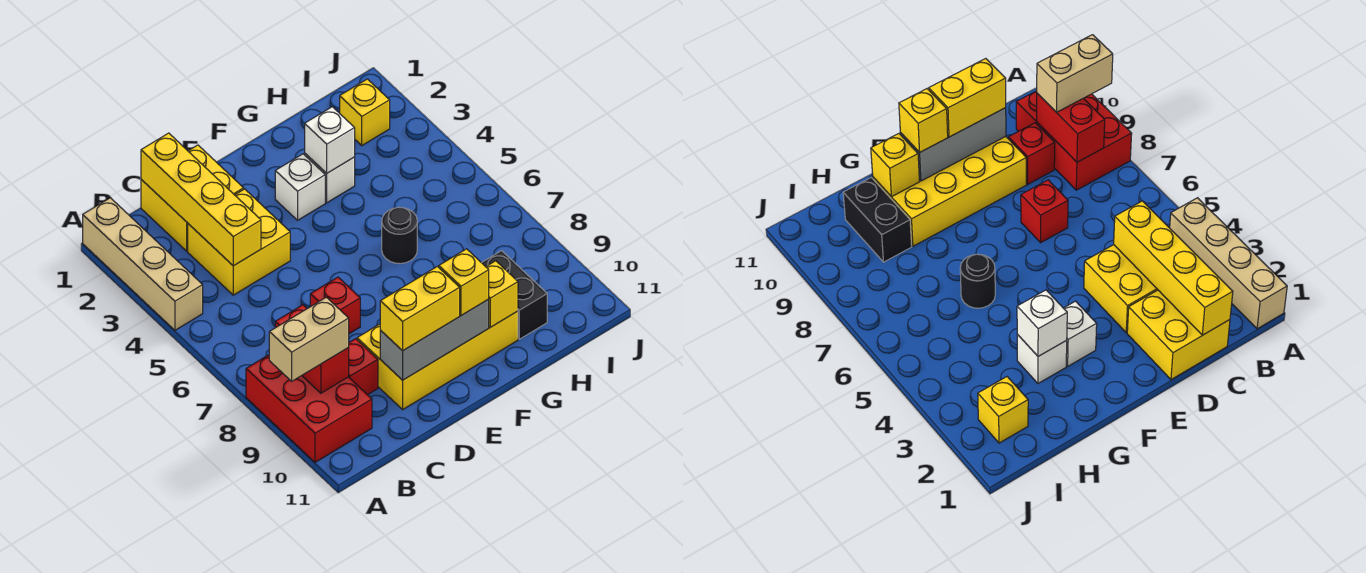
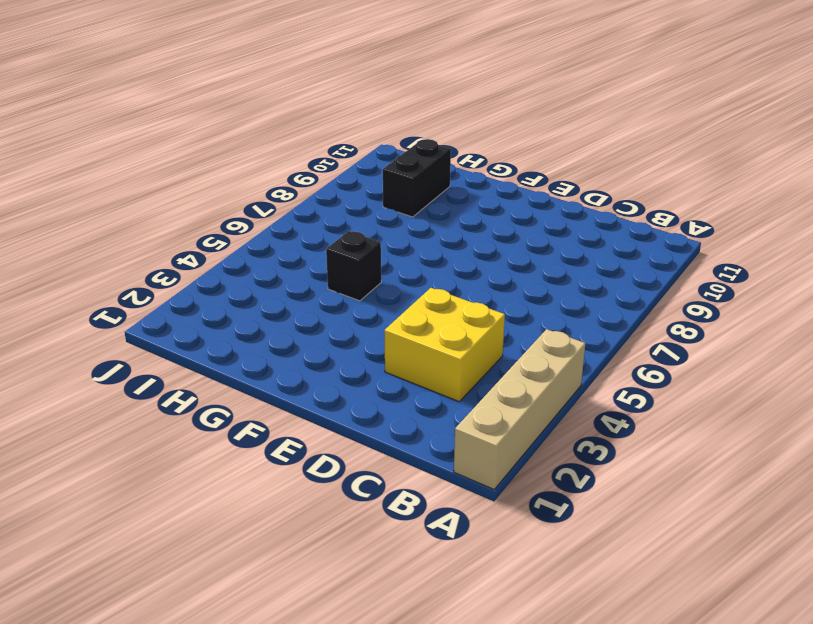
black 1x1 brick [326,231,381,301] -> none
none -> red 2x3 brick [246,355,372,462]
none -> yellow 2x2 brick [141,145,244,251]
none -> red 1x1 brick [348,339,378,395]

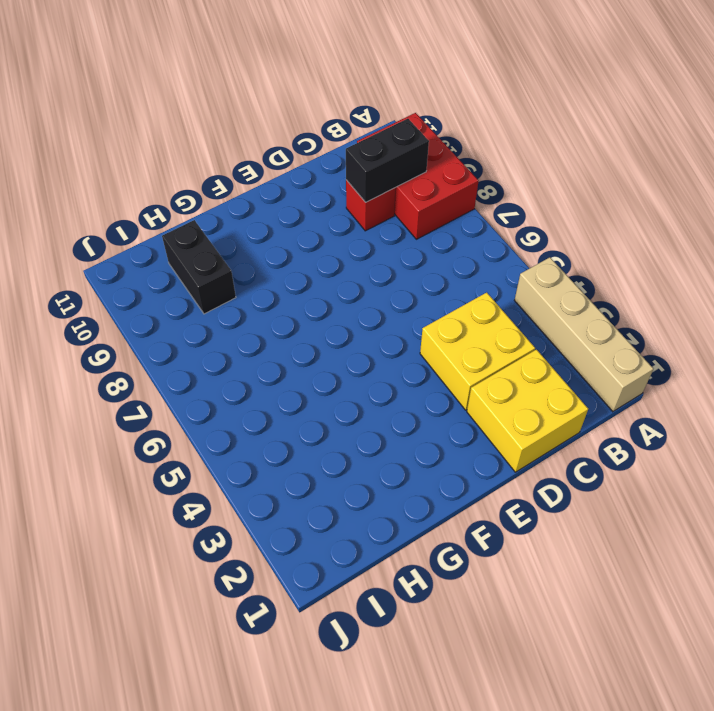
black 1x2 brick [346,119,429,202] -> red 1x2 brick [275,305,349,393]
none -> red 1x1 brick [310,277,360,334]
none -> yellow 2x4 brick [357,311,518,409]
none -> white 1x1 brick [275,154,325,220]

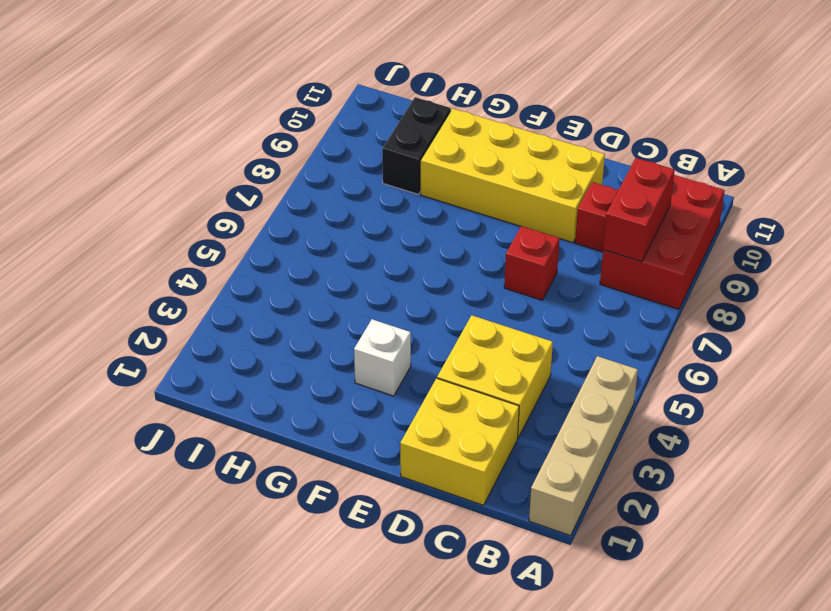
none -> white 1x1 brick [305,154,355,203]
none -> black 1x1 round brick [382,207,417,264]
none -> yellow 1x1 brick [340,79,390,145]

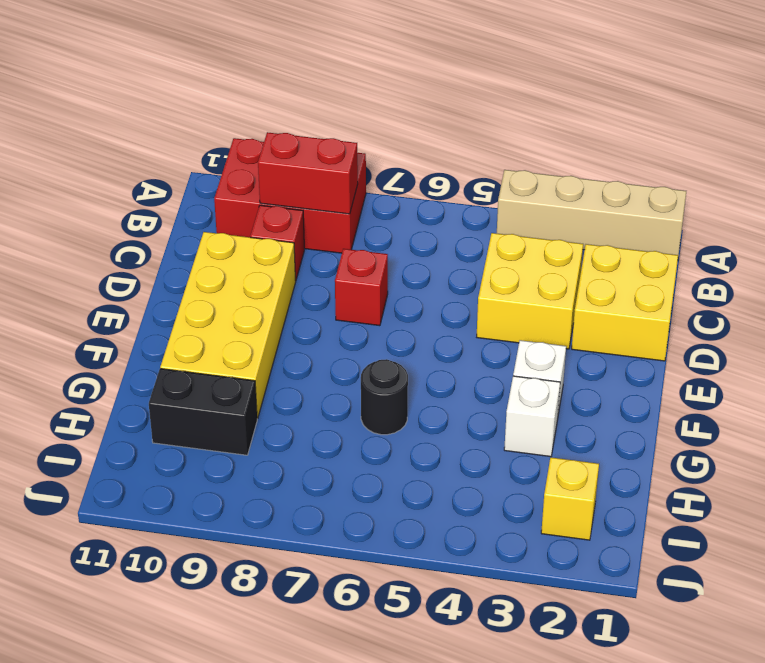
none -> yellow 1x4 brick [141,133,261,266]
none -> grey 1x3 brick [380,299,489,380]
none -> white 1x1 brick [305,107,355,173]

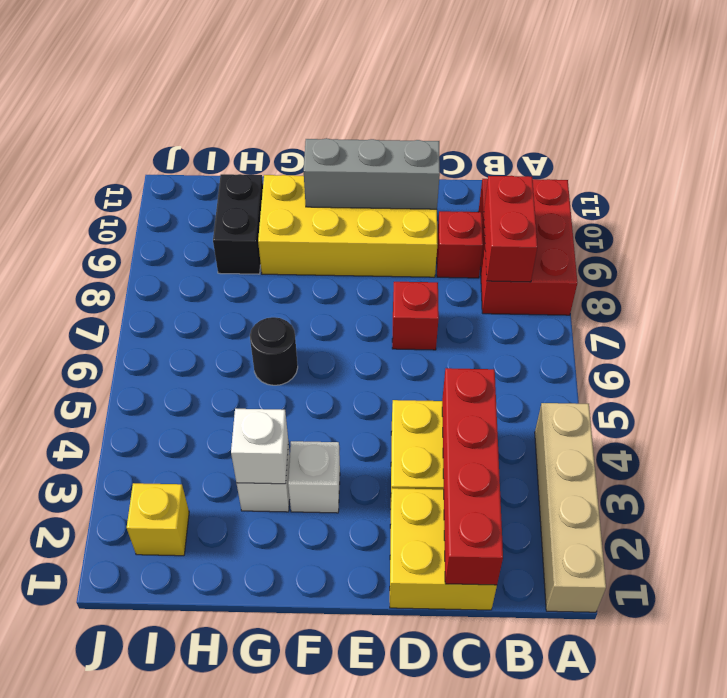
red 1x4 brick [442,368,503,585] -> yellow 1x4 brick [141,133,261,266]
none -> yellow 1x1 brick [486,261,518,327]
none -> tan 1x2 brick [269,297,349,381]
none -> yellow 1x2 brick [380,266,460,351]

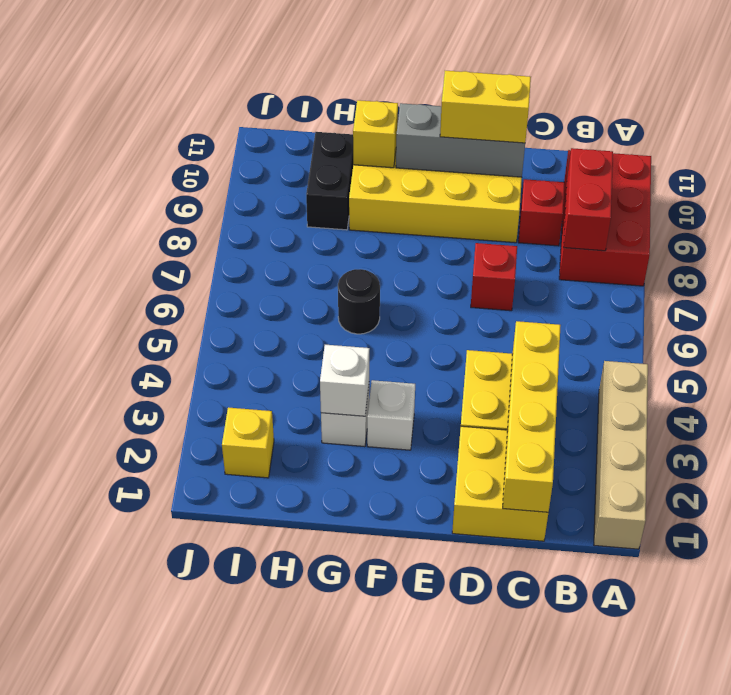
none -> tan 1x2 brick [269,297,349,381]
none -> yellow 1x1 brick [439,249,489,315]

